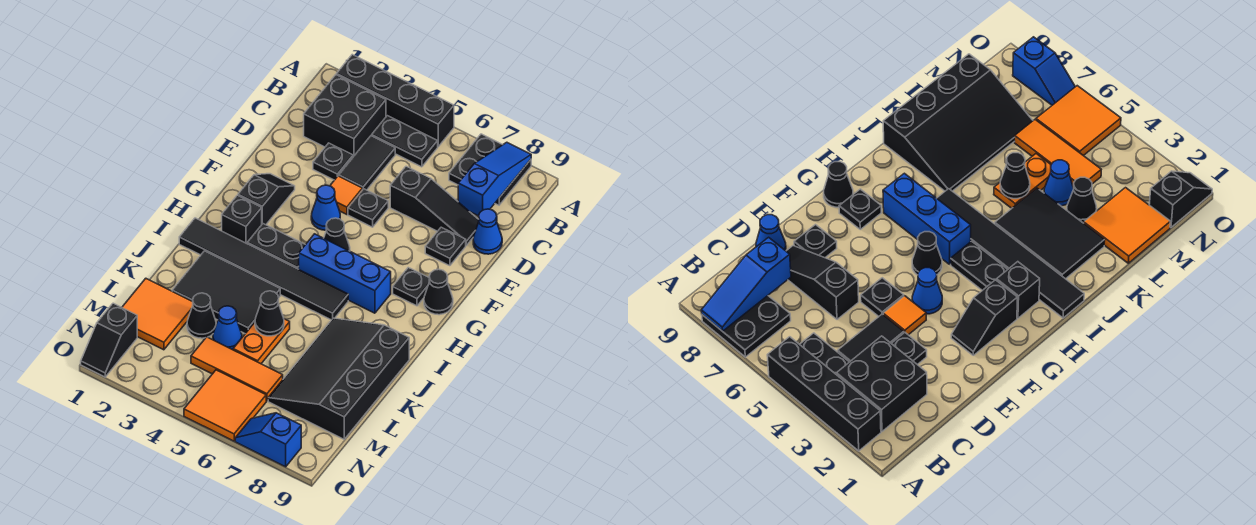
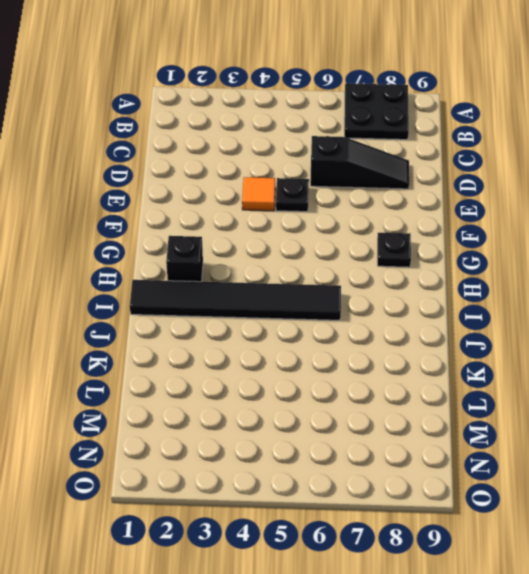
none -> black 1x4 brick [336,55,454,147]
none -> black 2x2 brick [304,75,386,157]
none -> black 1x2 plate [372,116,438,167]
none -> black 1x2 tile [339,136,395,190]

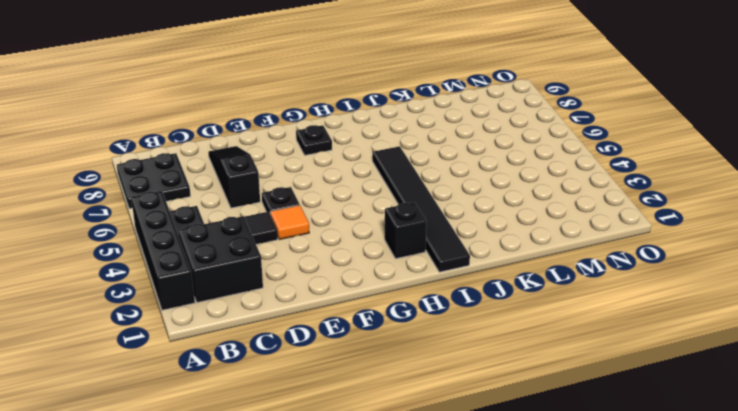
none -> black 1x1 plate [313,143,353,180]
none -> blue 1x1 cone [473,209,502,254]
none -> black 1x1 plate [425,227,466,266]
none -> black 1x2 slope [238,174,295,225]

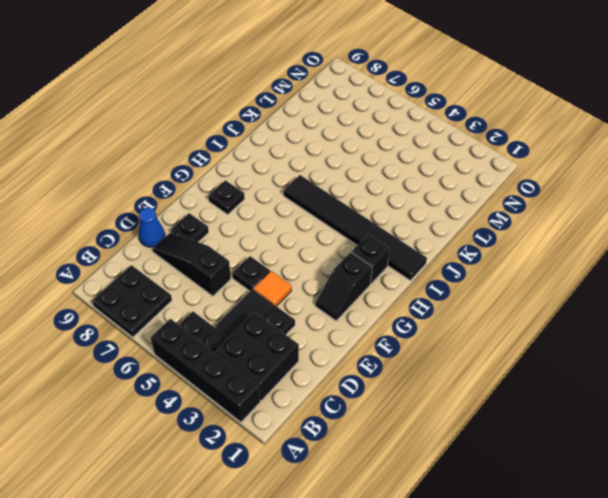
none -> blue 1x1 cone [311,185,340,230]
none -> black 1x1 cone [324,218,350,251]
none -> black 1x1 cone [424,269,453,315]
none -> black 1x2 plate [247,224,305,269]

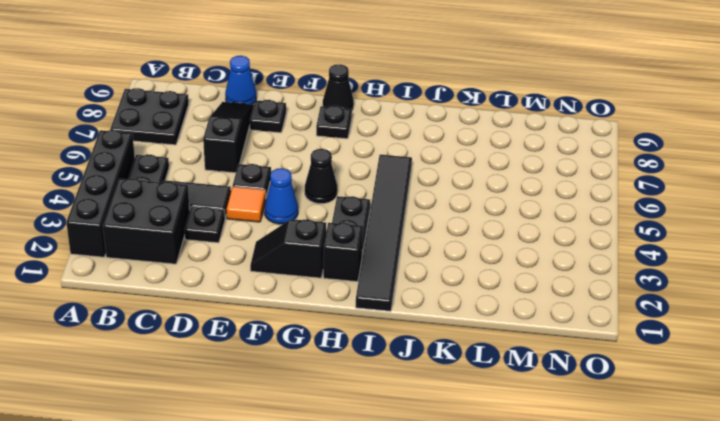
none -> blue 1x3 brick [299,234,391,313]
none -> black 2x3 tile [172,251,280,333]
none -> black 3x4 slope [268,318,409,439]
none -> orange 1x2 plate [233,319,290,364]

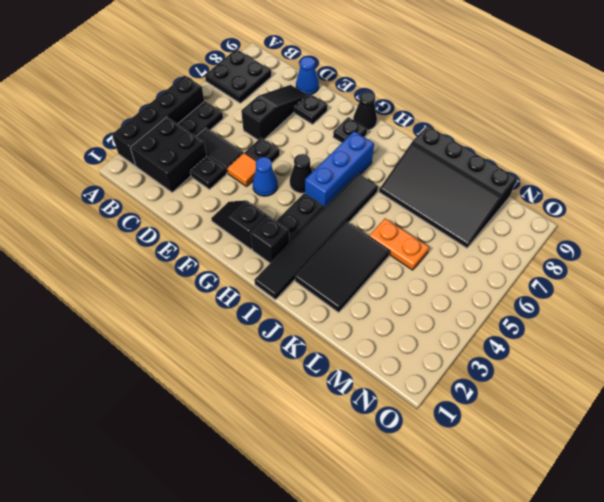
none -> orange 2x2 tile [122,278,193,350]
none -> black 1x1 cone [187,293,216,338]
none -> blue 1x1 cone [213,306,242,350]
none -> orange 1x3 tile [191,337,283,401]

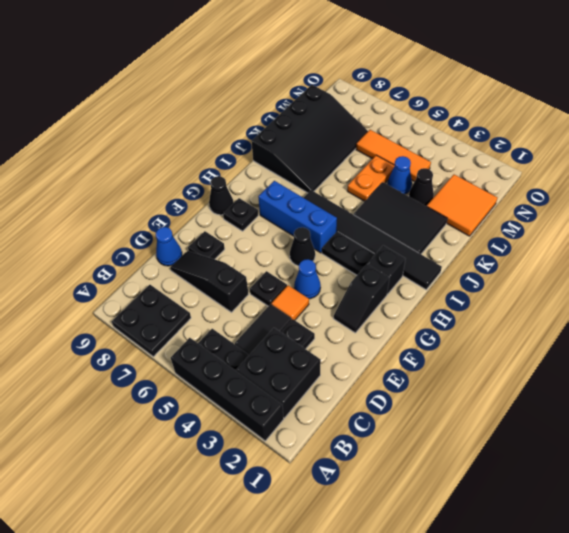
none -> black 1x2 slope [81,303,137,377]
none -> orange 2x2 tile [184,370,266,441]
none -> blue 1x2 slope [235,413,301,467]
none -> blue 1x3 slope [458,142,531,216]

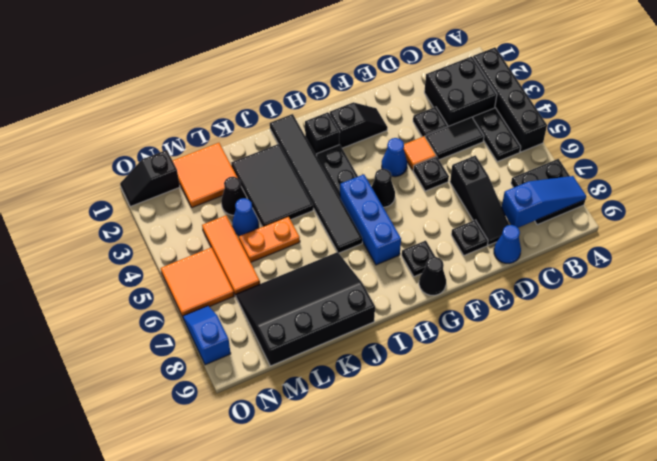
none -> black 1x1 cone [255,291,284,336]

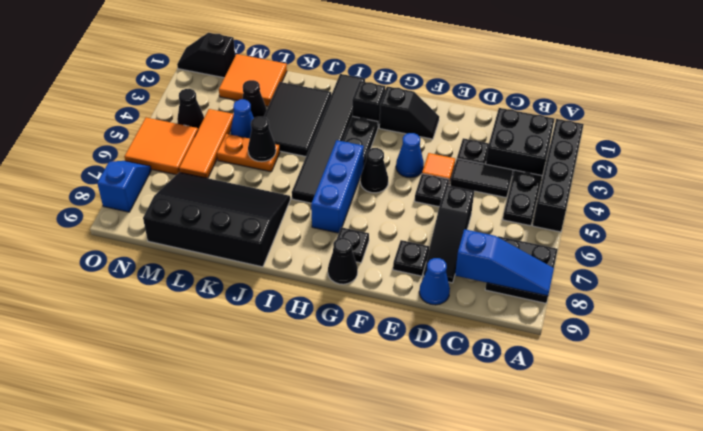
black 1x1 cone [177,89,204,129] -> none

